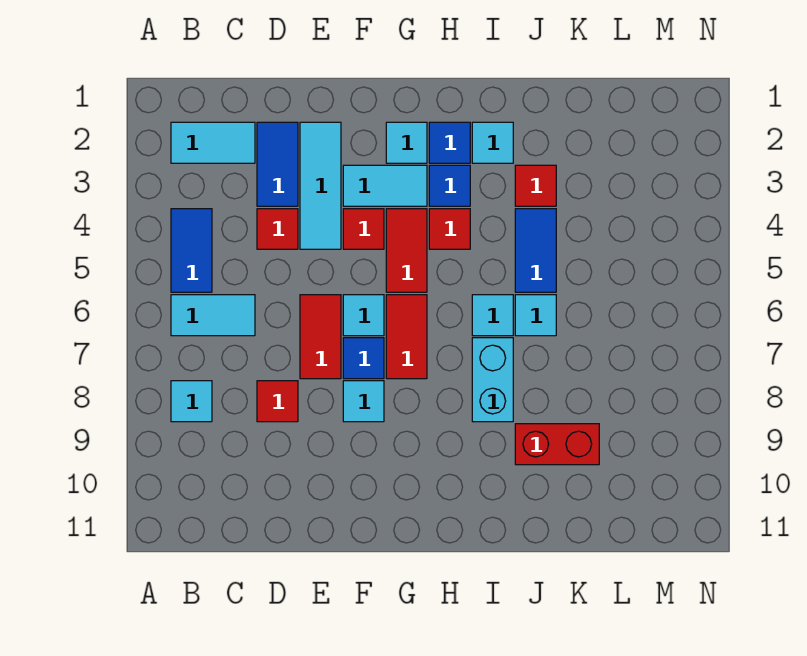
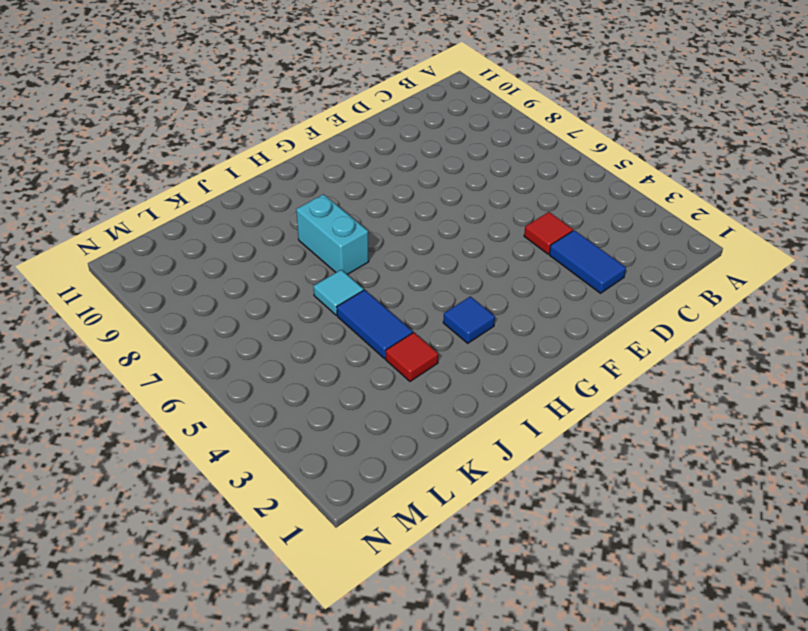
none -> cyan 1x2 tile [171,122,255,163]
none -> blue 1x2 tile [171,209,212,292]
none -> cyan 1x2 tile [171,295,255,336]

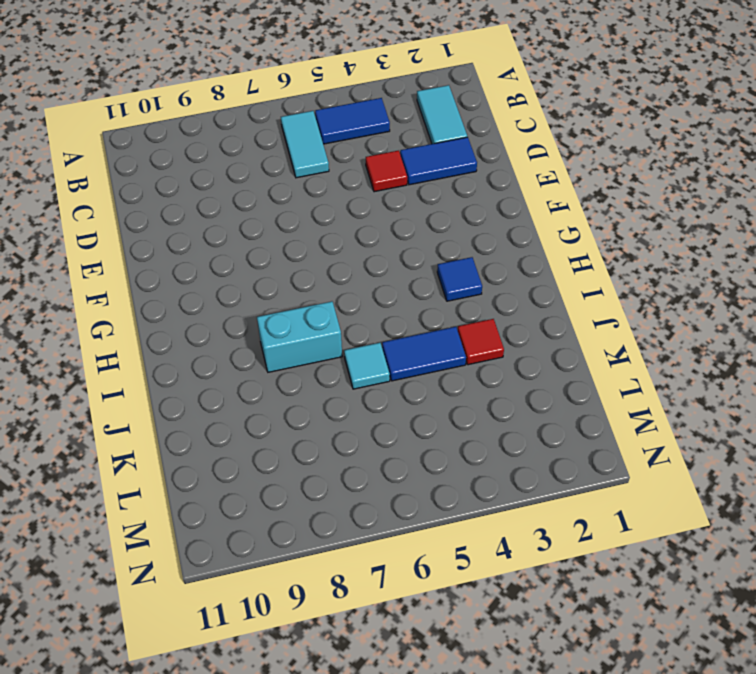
none -> cyan 1x1 tile [171,381,212,422]
none -> red 1x1 tile [257,381,298,422]
none -> cyan 1x3 tile [300,122,341,249]

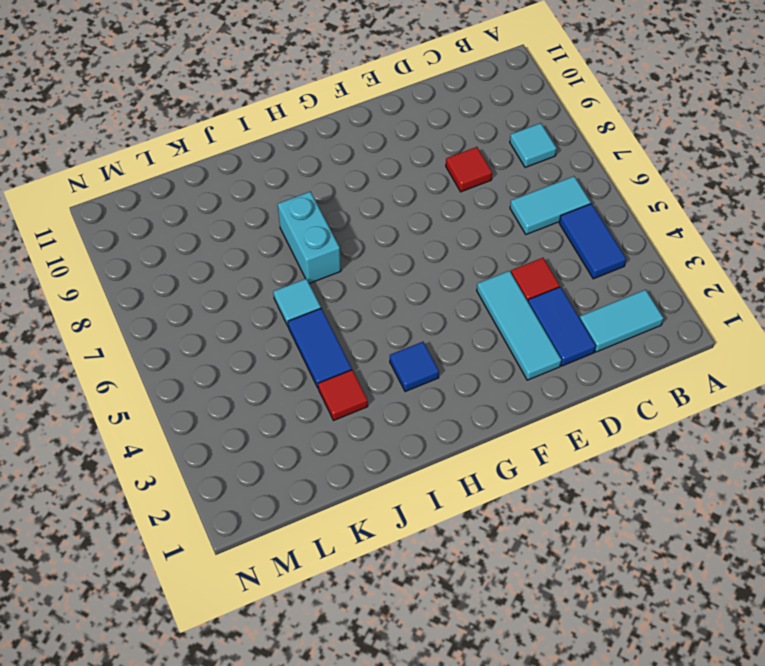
none -> red 1x2 tile [300,295,341,379]
none -> cyan 1x2 tile [343,165,427,206]
none -> red 1x1 tile [343,209,384,249]

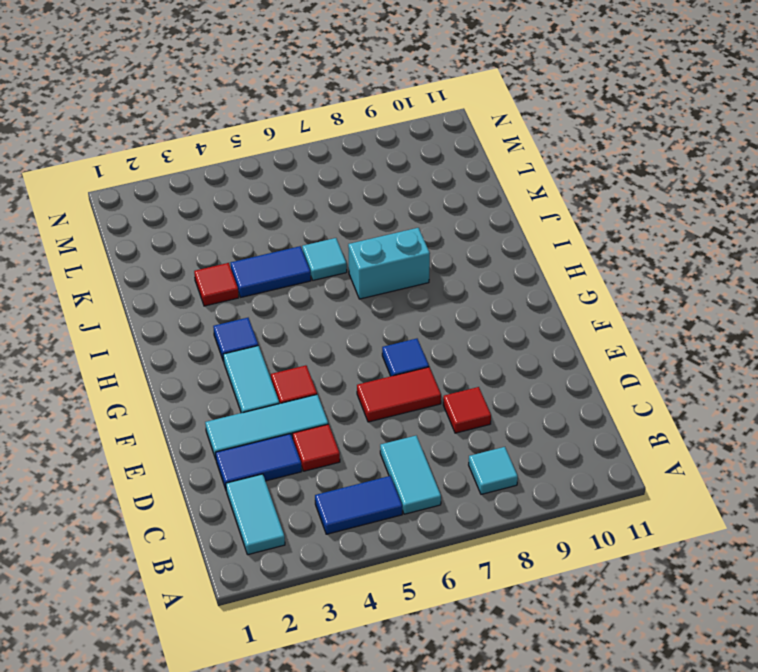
none -> cyan 1x1 tile [343,295,384,336]
none -> cyan 1x1 tile [343,381,384,422]
none -> cyan 1x1 tile [386,122,427,163]

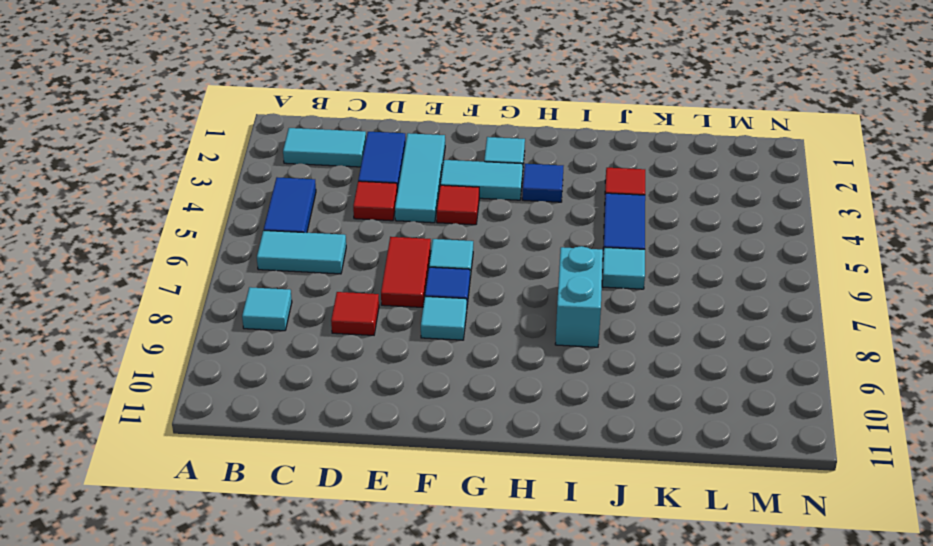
none -> red 1x2 tile [386,209,427,292]
none -> red 1x2 tile [386,295,427,379]
none -> blue 1x1 tile [429,122,470,163]

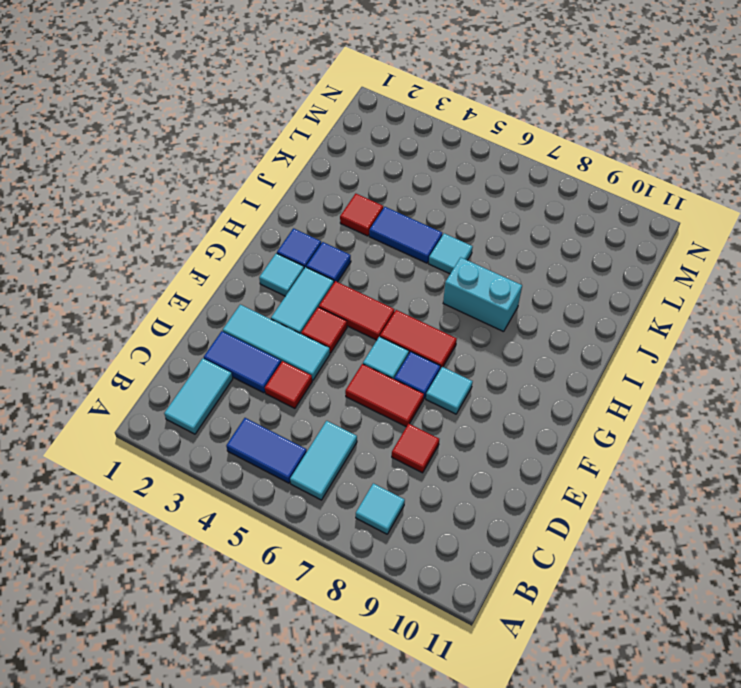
none -> red 1x1 tile [429,209,470,249]
none -> cyan 1x1 tile [472,122,513,163]
none -> cyan 1x1 tile [472,295,513,336]

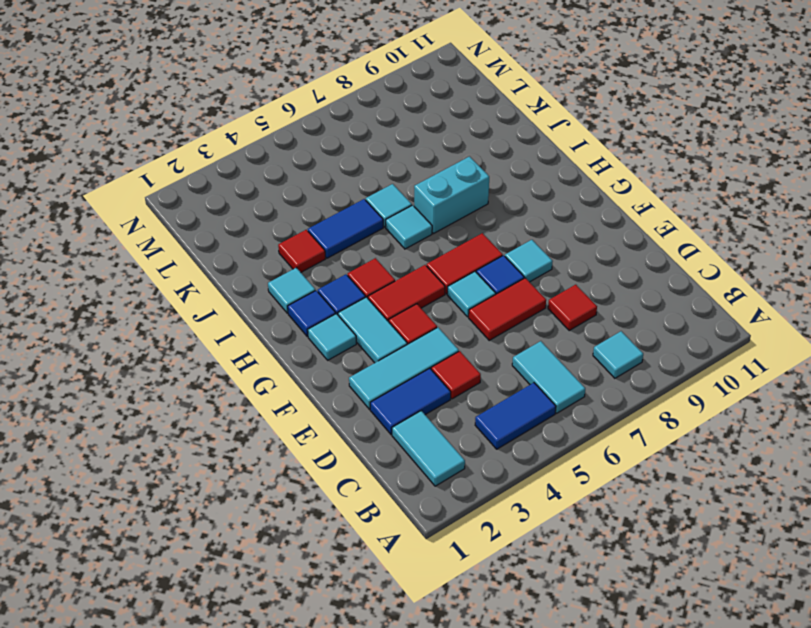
none -> red 1x2 brick [515,424,599,465]

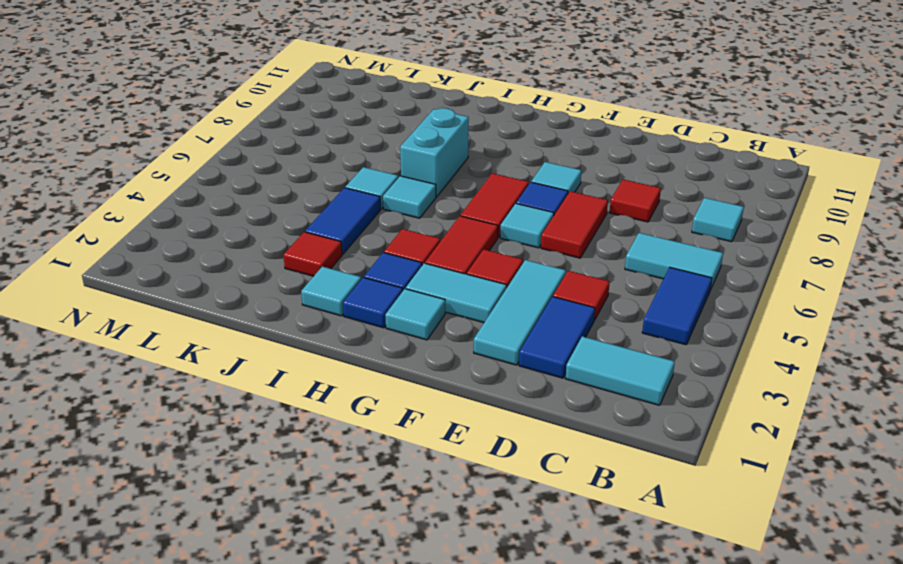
none -> red 1x2 brick [515,424,599,465]

